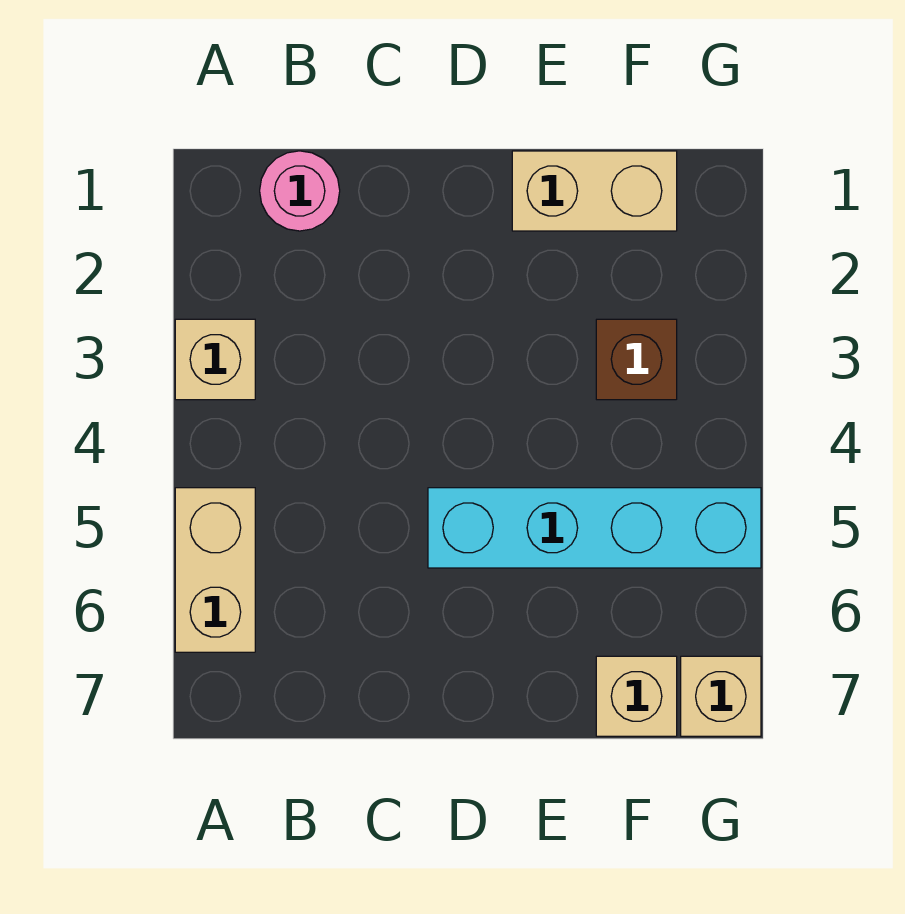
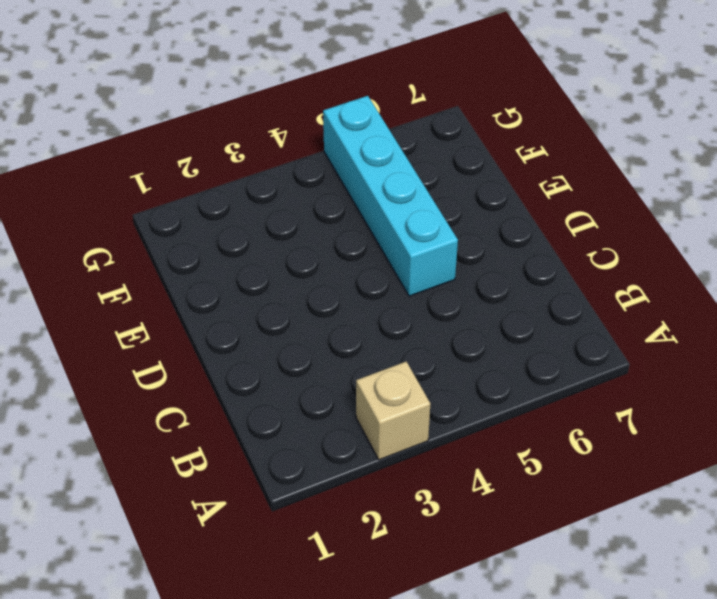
none -> tan 1x2 brick [175,488,255,652]
none -> pink 1x1 round brick [260,151,340,231]

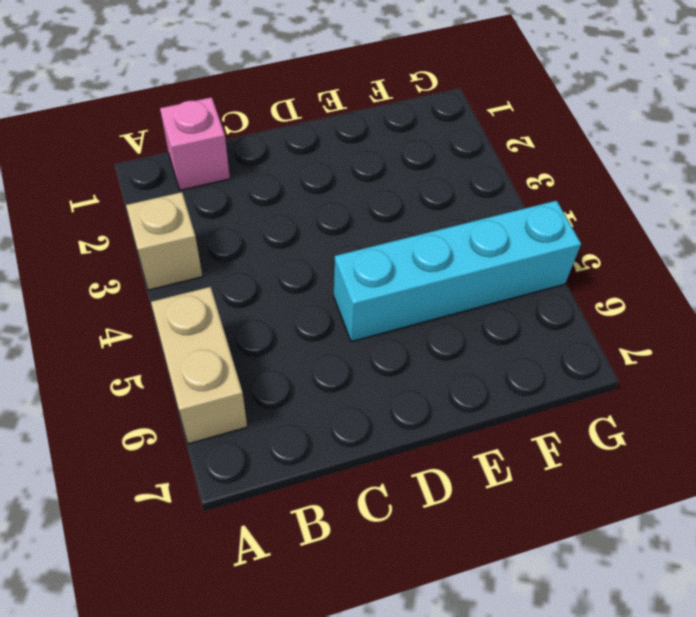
pink 1x1 brick [160,97,230,190] -> pink 1x1 round brick [260,151,340,231]
none -> tan 1x2 brick [512,151,677,231]
none -> brown 1x1 brick [596,319,677,400]

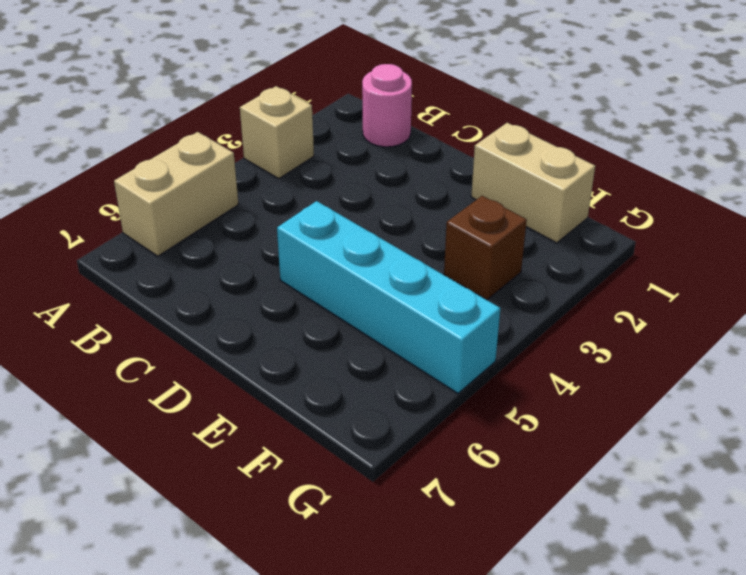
none -> tan 1x1 brick [596,656,677,736]
none -> tan 1x1 brick [681,656,761,736]

